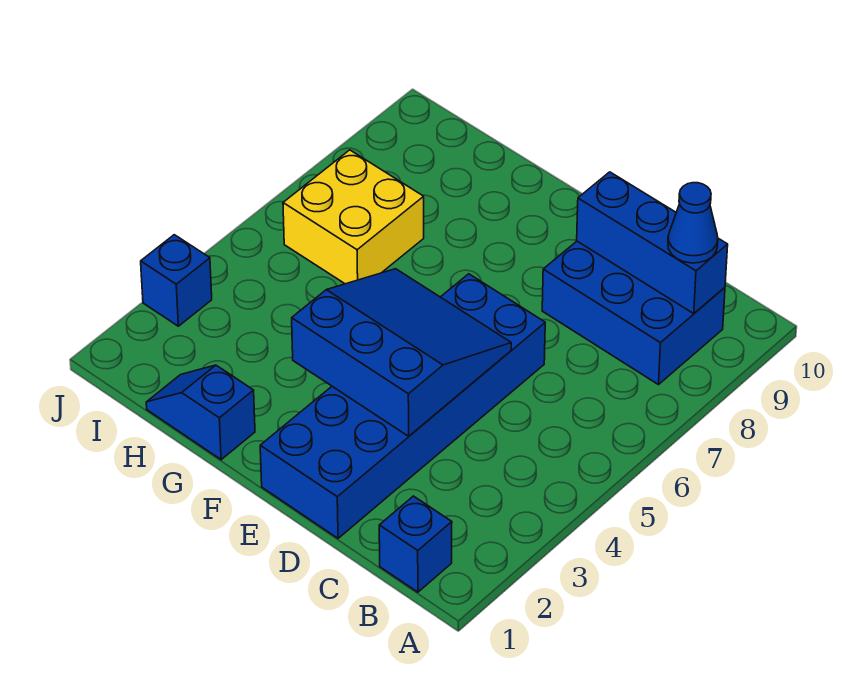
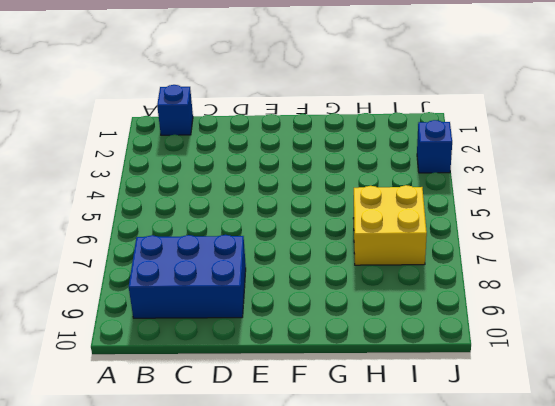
none -> blue 2x6 brick [260,274,545,538]
none -> blue 1x2 slope [146,365,255,460]

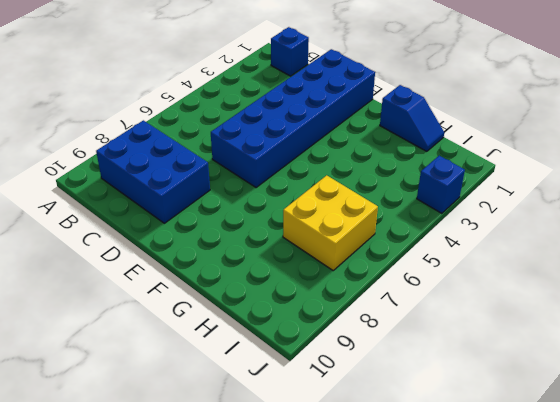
none -> blue 1x3 brick [577,172,728,313]
none -> blue 3x3 slope [292,269,511,436]

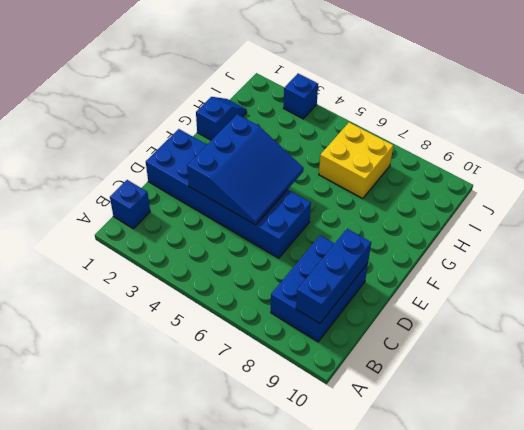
none -> blue 1x1 cone [668,183,718,263]

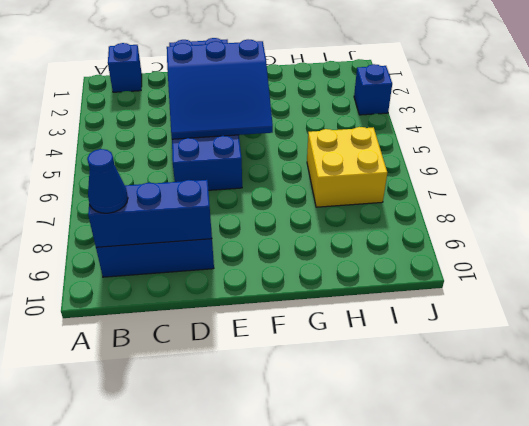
none -> blue 1x2 slope [146,365,255,460]

